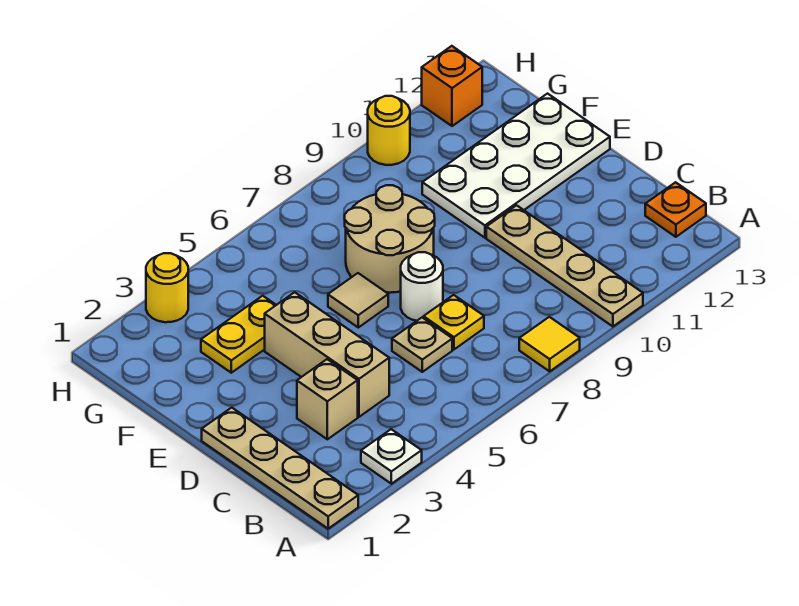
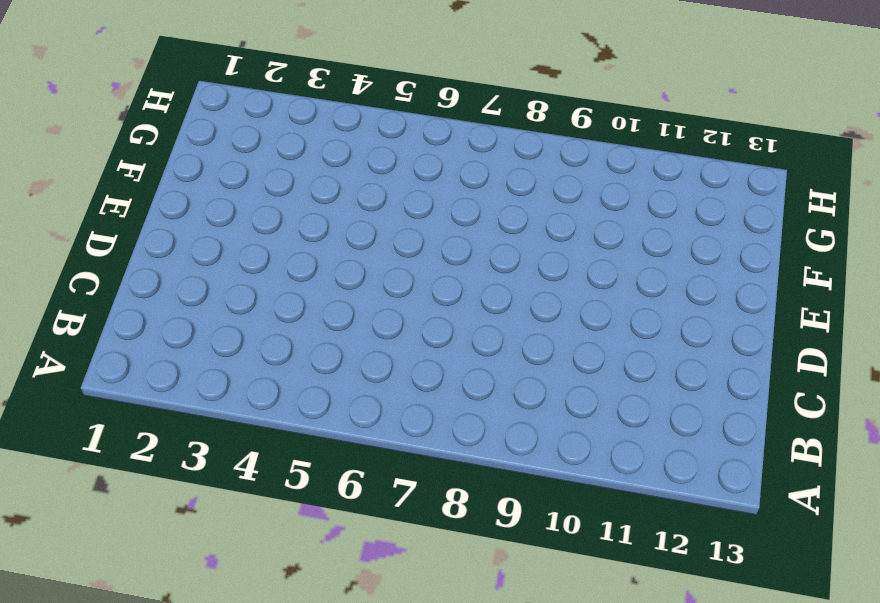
none -> tan 1x4 plate [202,408,358,529]
none -> white 1x1 plate [361,429,422,484]
none -> yellow 1x1 tile [519,317,580,371]

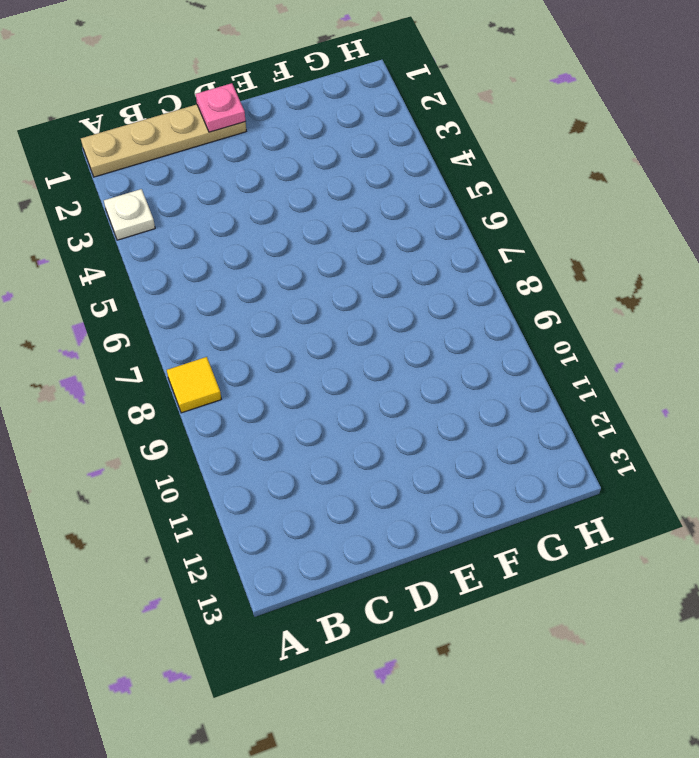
pink 1x1 plate [196,83,246,132] -> none
none -> tan 1x4 plate [486,205,643,326]
none -> orange 1x1 plate [645,182,706,237]
none -> tan 1x1 brick [297,359,358,439]

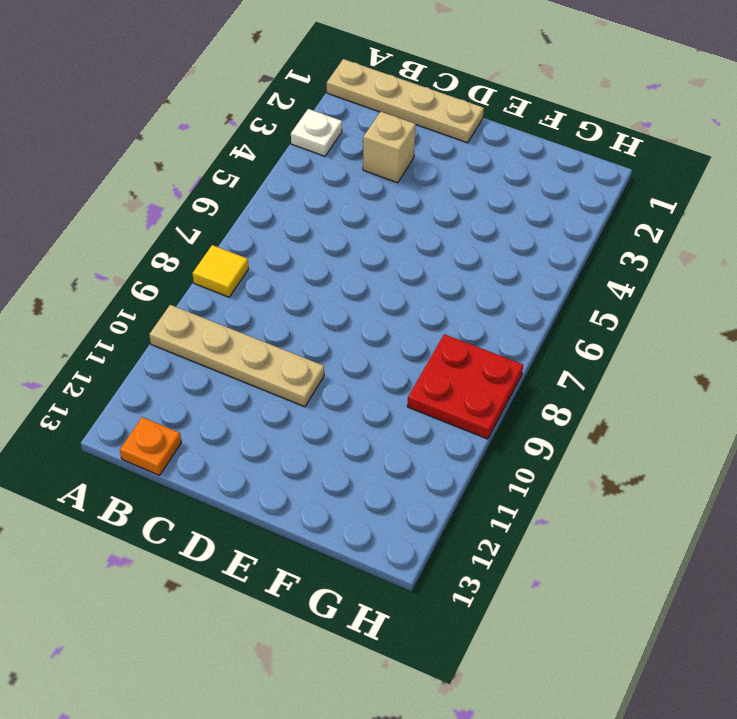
red 2x2 plate [407,334,523,439] -> none
none -> tan 1x3 brick [265,292,389,417]
none -> tan 1x1 plate [392,318,452,372]
none -> yellow 1x1 plate [424,295,484,349]

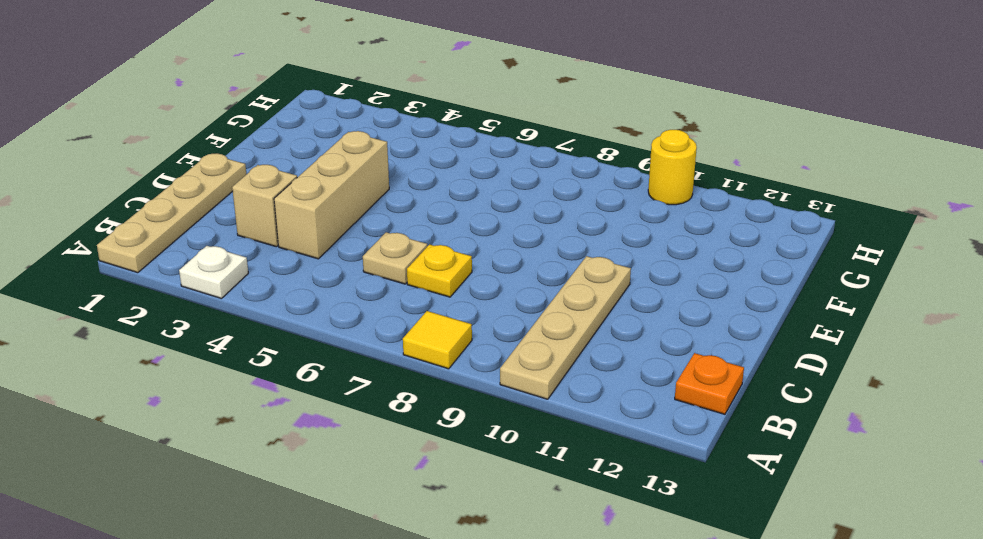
none -> white 1x1 round brick [401,252,443,321]
none -> tan 1x1 tile [328,273,388,327]
none -> tan 2x2 round brick [345,185,435,293]

